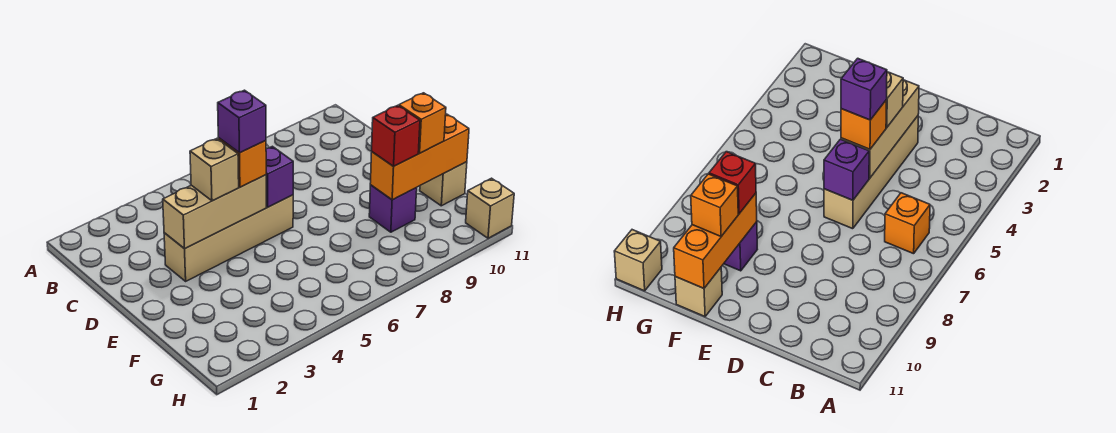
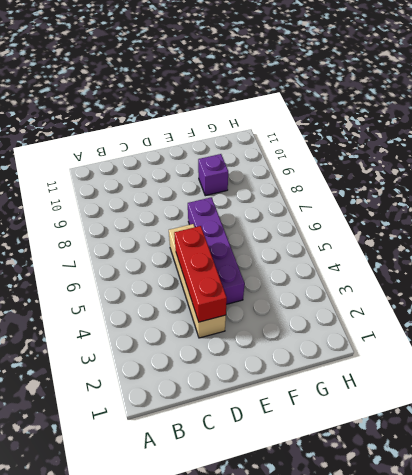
red 1x3 brick [174,226,227,322] -> tan 1x3 brick [163,175,266,249]
purple 1x4 brick [188,197,245,304] -> none
none -> orange 1x1 brick [885,193,930,254]
none -> tan 1x1 brick [420,162,467,206]
none -> tan 1x1 brick [466,178,514,238]

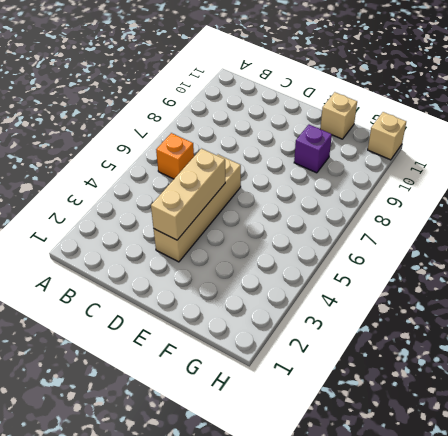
none -> purple 1x1 brick [266,146,293,207]
none -> orange 1x3 brick [370,114,469,200]
none -> tan 1x1 brick [190,139,239,201]

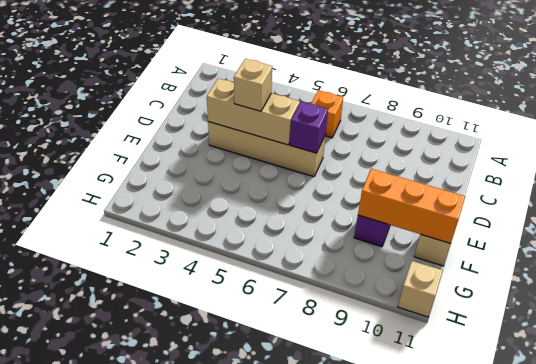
none -> orange 1x1 brick [218,138,266,187]
none -> red 1x1 brick [372,105,420,166]
none -> orange 1x1 brick [399,93,446,153]

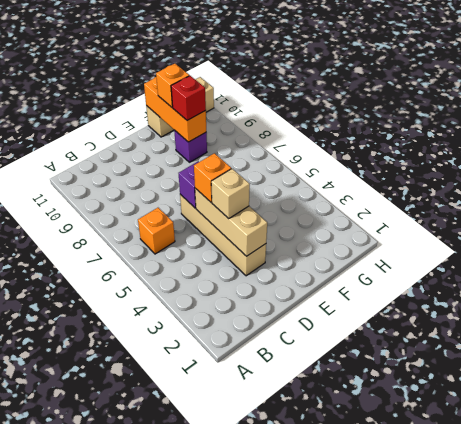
none -> purple 1x1 brick [218,90,266,153]

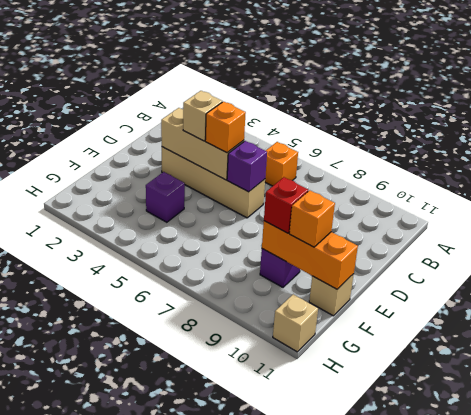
purple 1x1 brick [146,172,185,222] -> purple 1x1 brick moved to [218,90,266,153]

